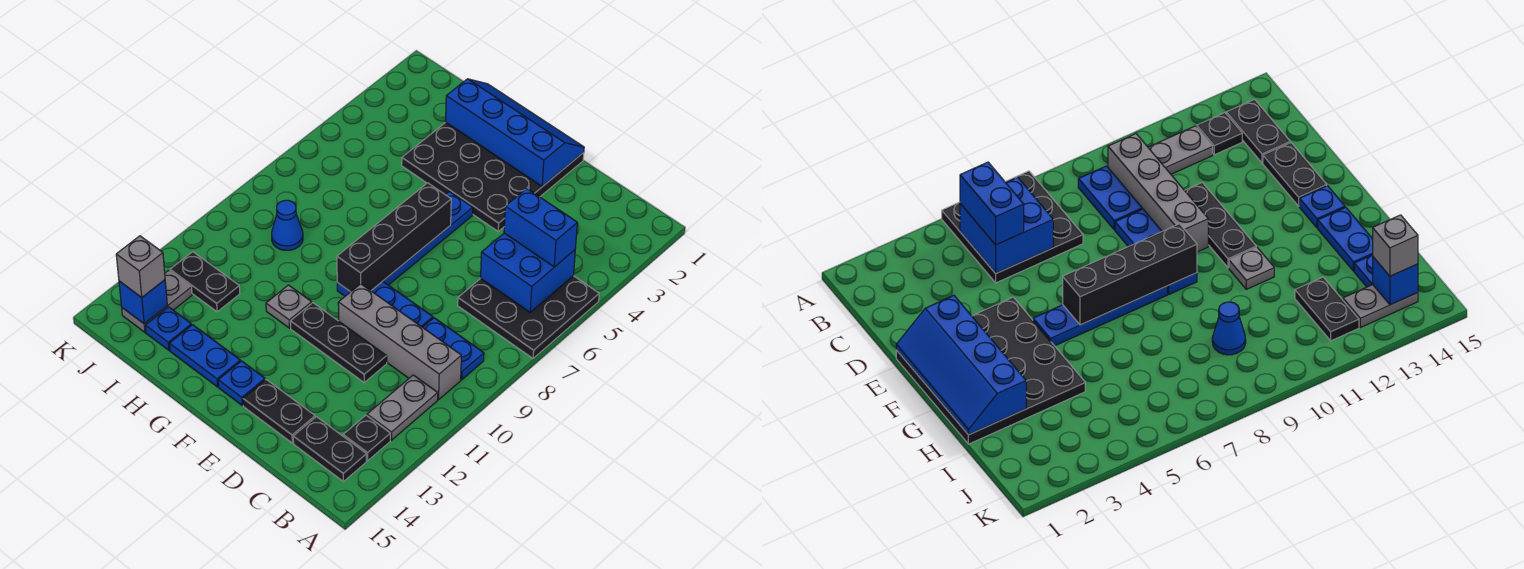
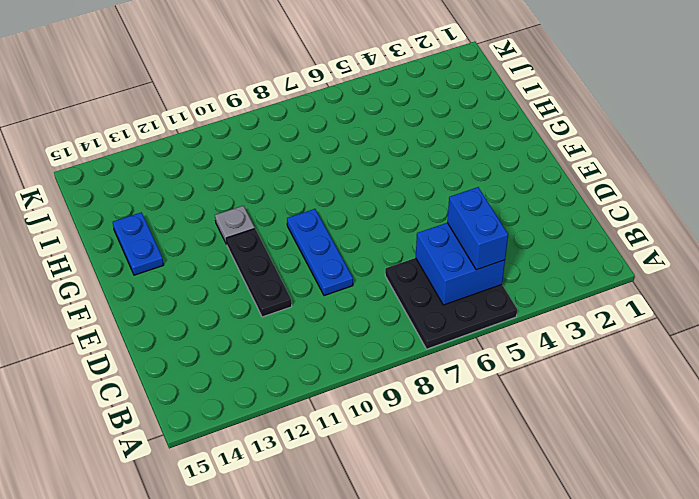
none -> blue 1x2 plate [423,318,484,380]
none -> grey 1x4 brick [338,284,461,400]
none -> grey 1x2 plate [367,375,438,440]

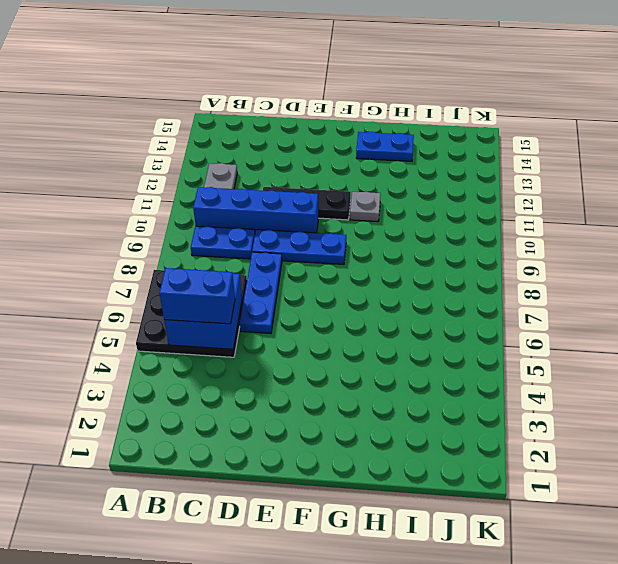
blue 1x4 brick [193,187,319,233] -> grey 1x4 brick [338,284,461,400]
blue 1x3 plate [240,252,282,333] -> none
none -> black 1x1 plate [343,415,390,461]
none -> black 1x2 plate [293,417,367,482]
none -> black 1x2 plate [243,380,315,443]

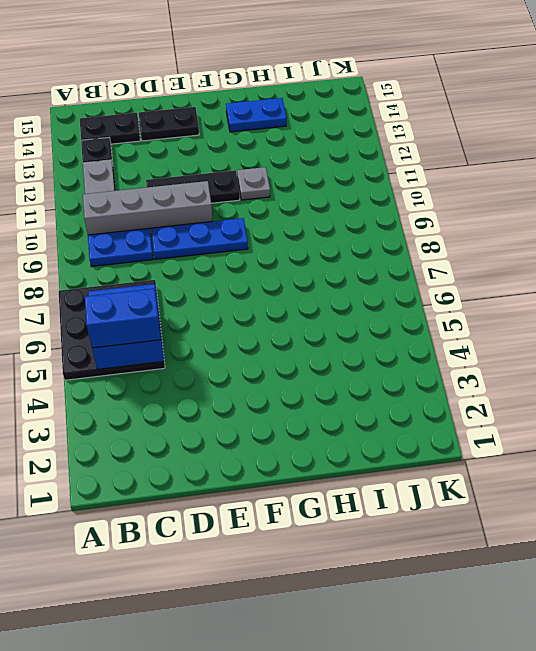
none -> black 4x4 plate [402,123,584,231]
none -> blue 1x4 plate [383,191,473,285]
none -> blue 1x1 plate [218,361,265,405]

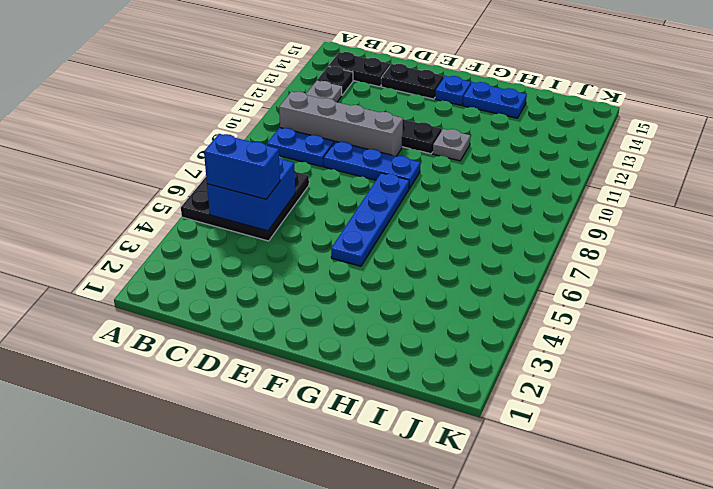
none -> black 4x4 plate [402,123,584,231]
none -> blue 1x1 cone [272,200,303,250]
none -> black 1x2 plate [170,252,240,312]

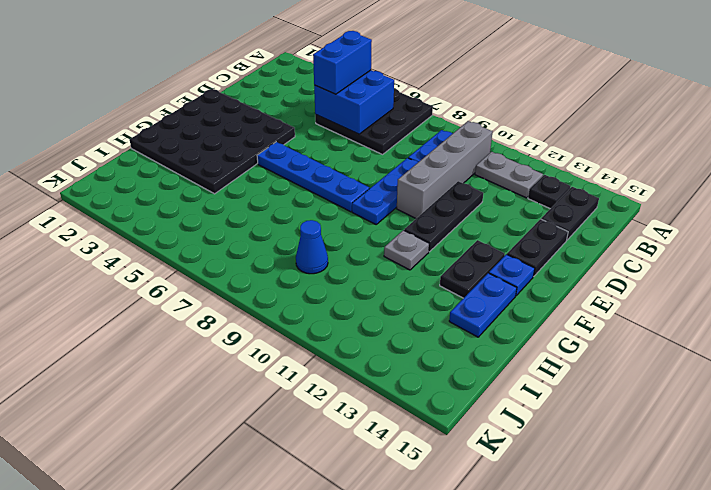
black 1x2 plate [440,240,505,298] -> black 1x2 plate moved to [170,252,240,312]
none -> blue 1x1 plate [145,307,192,350]
none -> grey 1x2 plate [122,271,192,332]
none -> blue 2x4 slope [446,79,584,186]

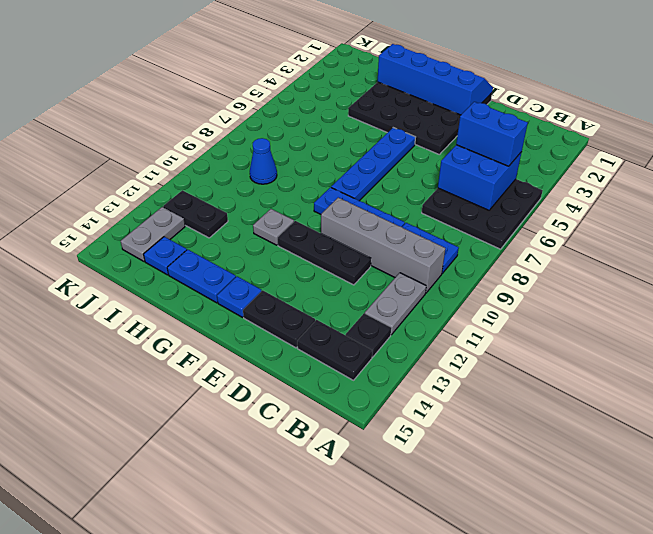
none -> black 1x4 brick [337,183,451,292]
none -> blue 1x1 brick [119,280,167,324]
none -> grey 1x1 brick [116,236,165,297]

